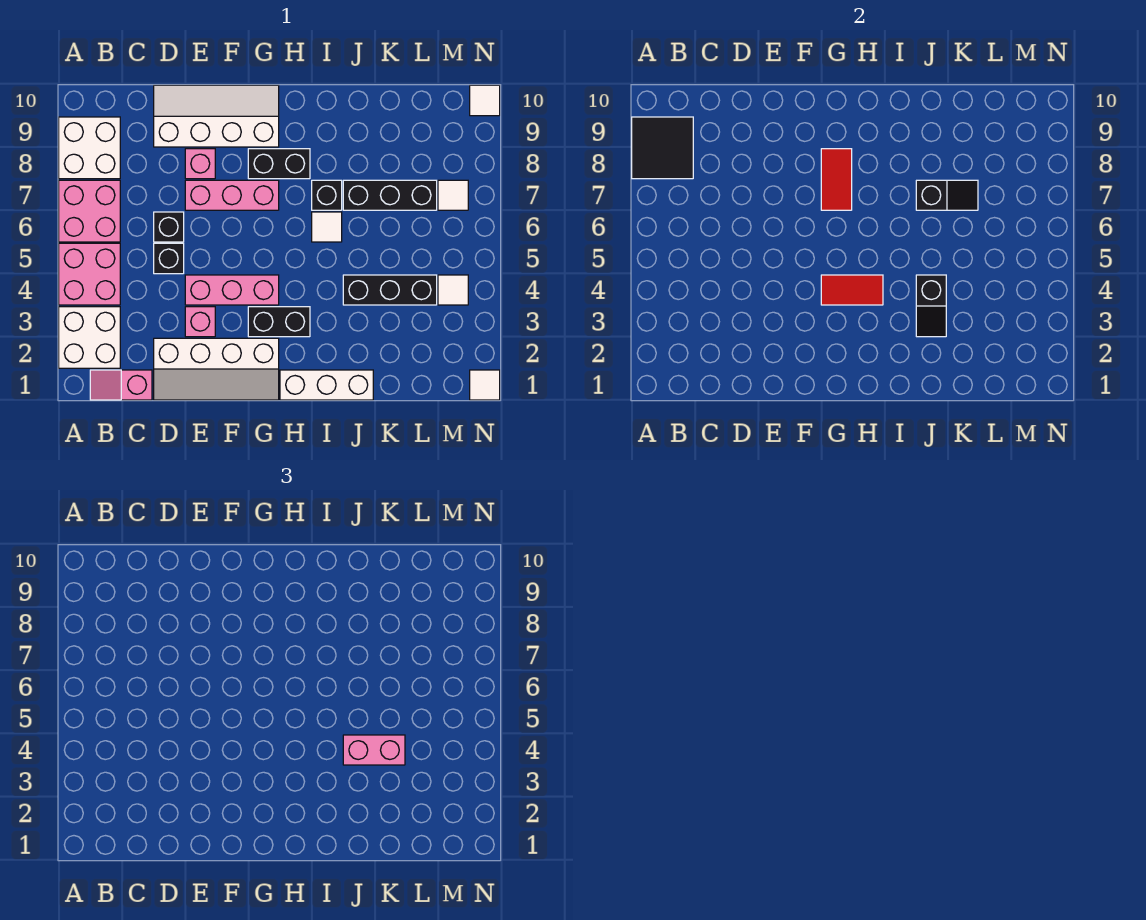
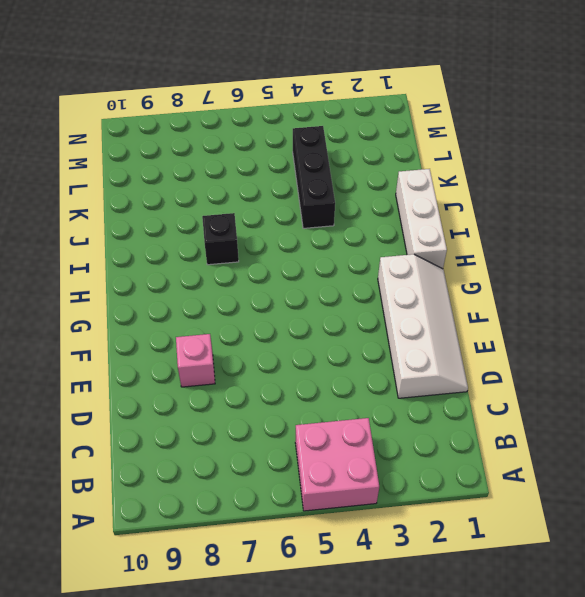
none -> white 2x2 brick [59,307,120,368]
none -> pink 2x2 brick [59,180,120,242]
none -> white 2x2 brick [59,117,120,179]
none -> pink 1x2 slope [90,370,152,400]

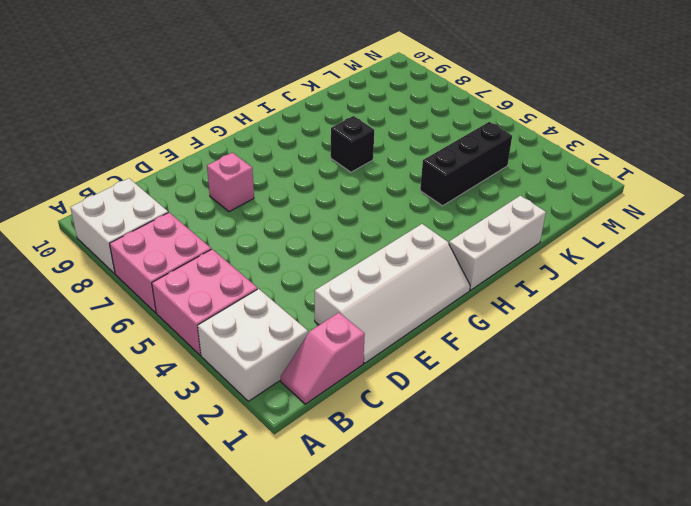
none -> black 1x1 brick [154,243,184,274]
none -> black 1x1 brick [154,212,184,242]
none -> white 2x4 slope [154,85,279,147]
none -> pink 1x1 brick [185,307,215,337]

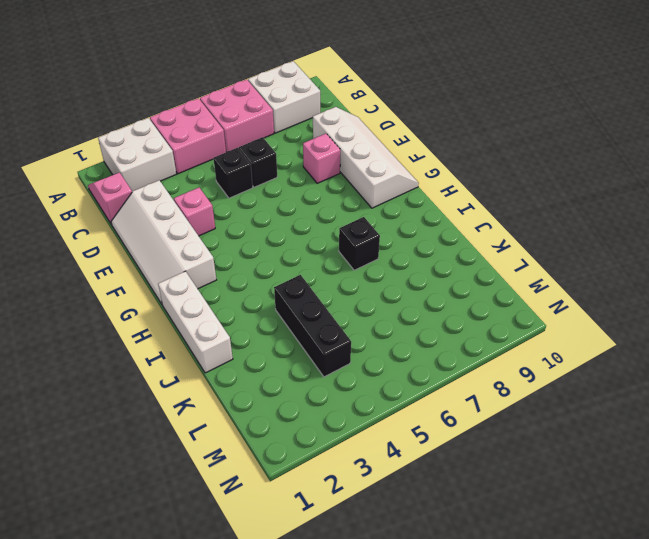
none -> pink 1x3 brick [185,275,279,305]
none -> pink 1x3 brick [185,180,279,210]
none -> black 1x2 brick [248,307,310,337]
none -> black 1x2 brick [248,149,310,179]

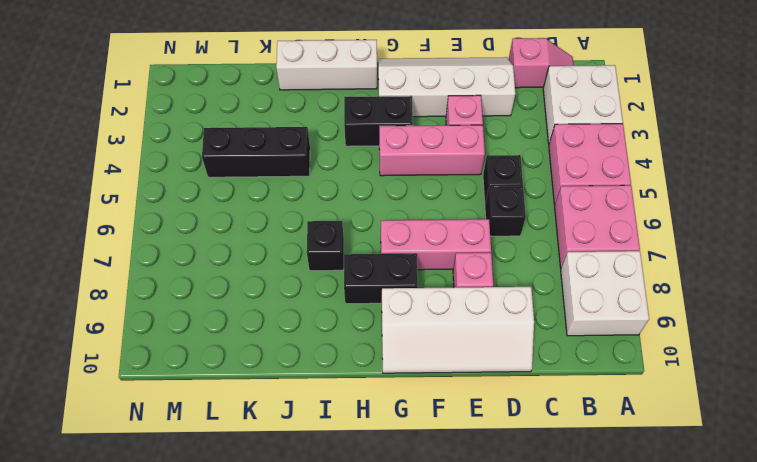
none -> white 1x1 tile [312,212,342,242]
none -> black 1x3 brick [343,180,437,210]
none -> white 1x1 tile [438,275,468,305]
none -> white 1x1 tile [438,180,468,210]

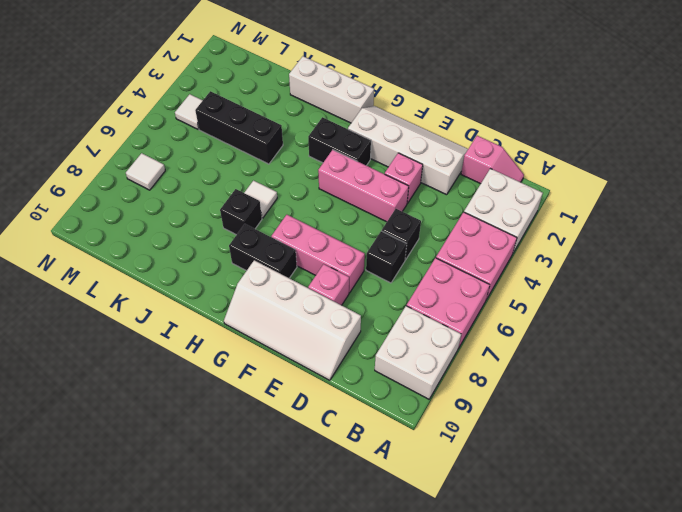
none -> black 1x3 brick [343,180,437,210]
none -> white 1x1 tile [470,370,500,400]
none -> white 1x1 tile [470,85,500,116]
none -> black 2x2 tile [632,117,693,179]

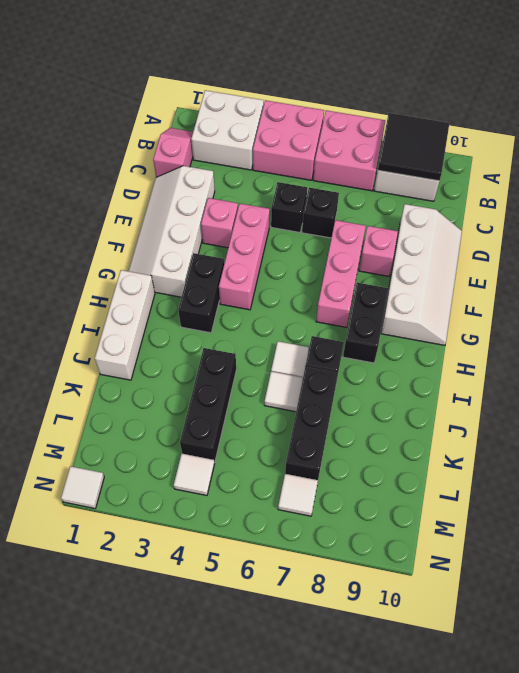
white 1x1 tile [264,372,303,412] -> white 1x1 tile moved to [470,85,500,116]
none -> red 1x2 tile [821,275,883,305]
none -> red 1x2 tile [821,149,852,210]
none -> black 1x2 slope [916,275,946,337]
none -> black 1x2 slope [916,180,978,210]

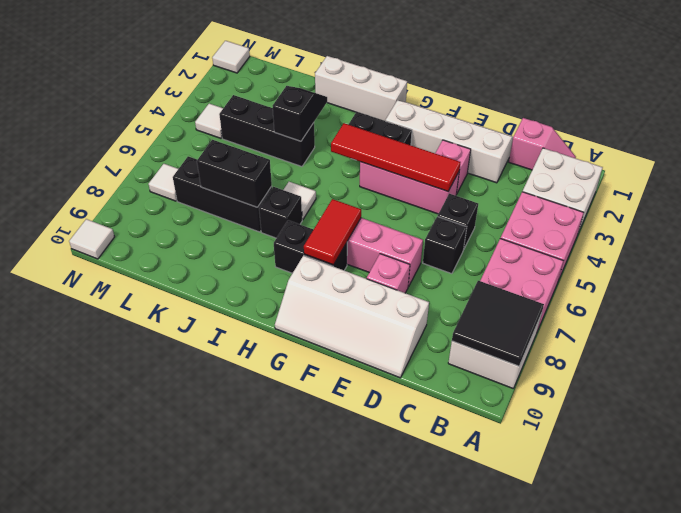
red 1x4 tile [331,123,460,191] -> red 1x2 tile [821,275,883,305]
black 1x2 brick [197,140,272,207] -> black 1x2 slope [916,180,978,210]
none -> pink 1x2 brick [343,735,405,765]

